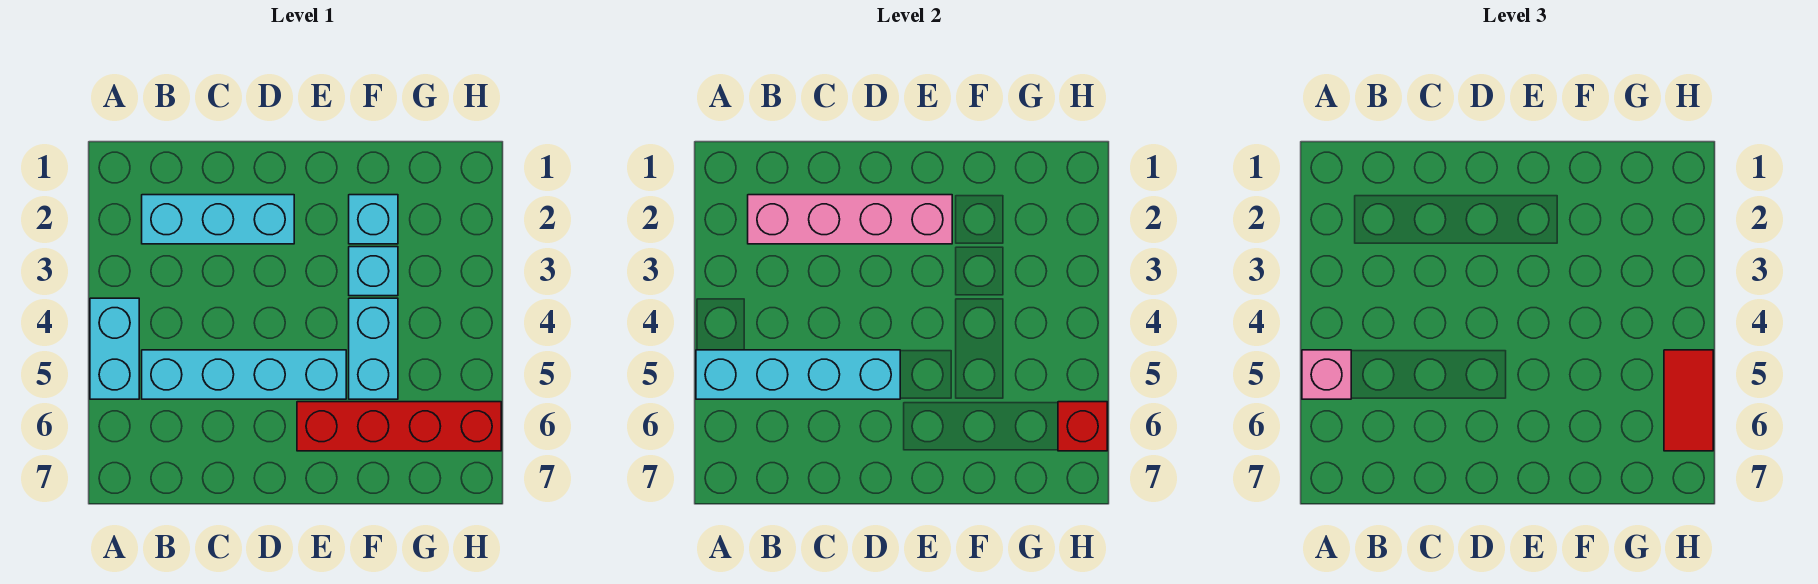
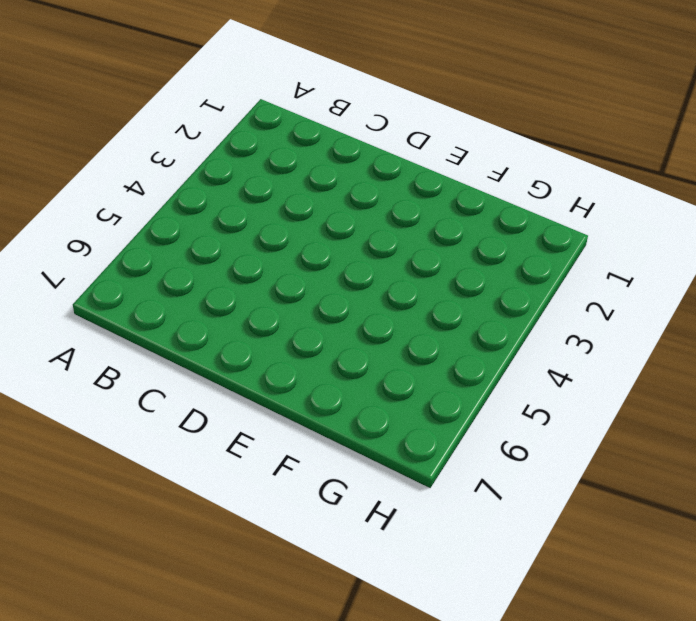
none -> cyan 1x2 brick [90,298,139,399]
none -> cyan 1x3 brick [142,195,294,244]
none -> cyan 1x4 brick [142,350,346,399]

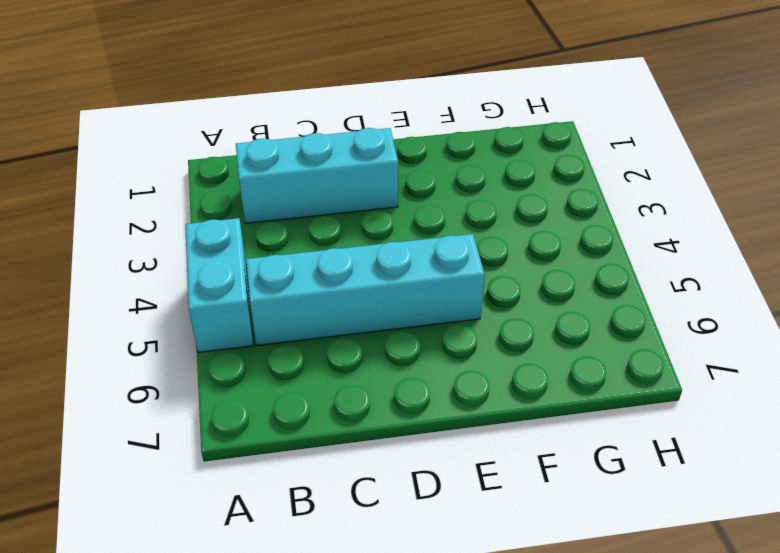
none -> red 1x4 brick [297,402,501,451]
none -> cyan 1x1 brick [349,195,398,244]
none -> cyan 1x1 brick [349,247,398,296]

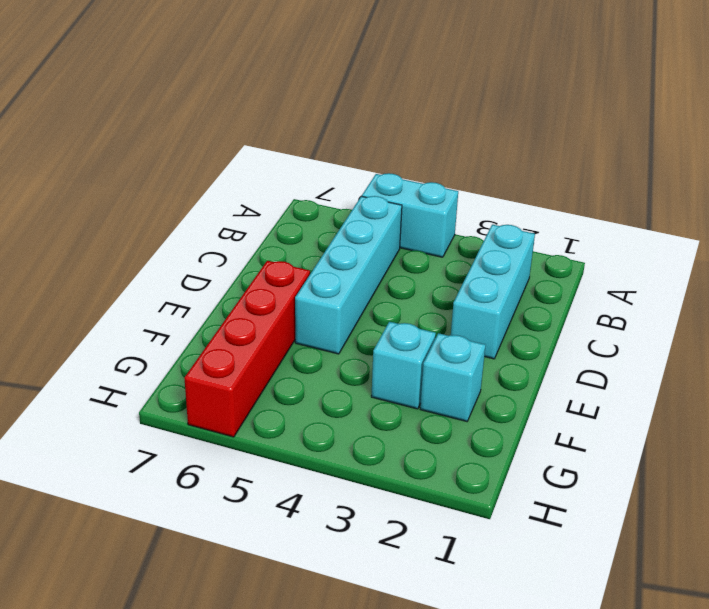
none -> cyan 1x2 brick [349,298,398,399]
none -> cyan 1x4 brick [696,350,900,399]
none -> pink 1x4 brick [748,195,952,244]

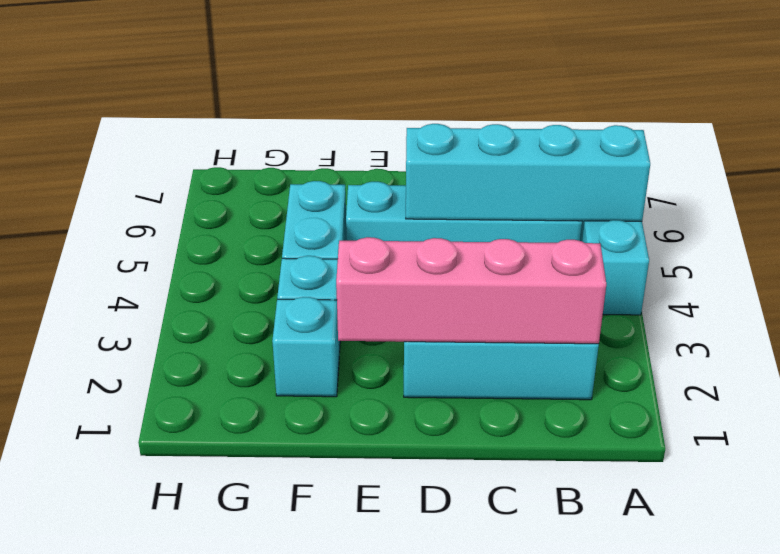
none -> red 1x4 brick [297,402,501,451]
none -> red 1x1 brick [1058,402,1107,451]
none -> pink 1x1 brick [1302,350,1351,399]

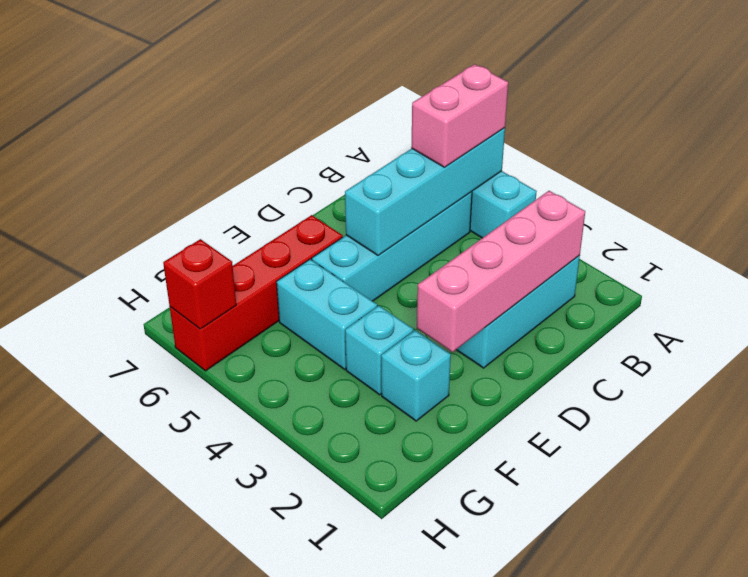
pink 1x2 brick [411,64,508,167] -> pink 1x1 brick [1302,350,1351,399]
none -> red 1x2 tile [1664,350,1713,451]

